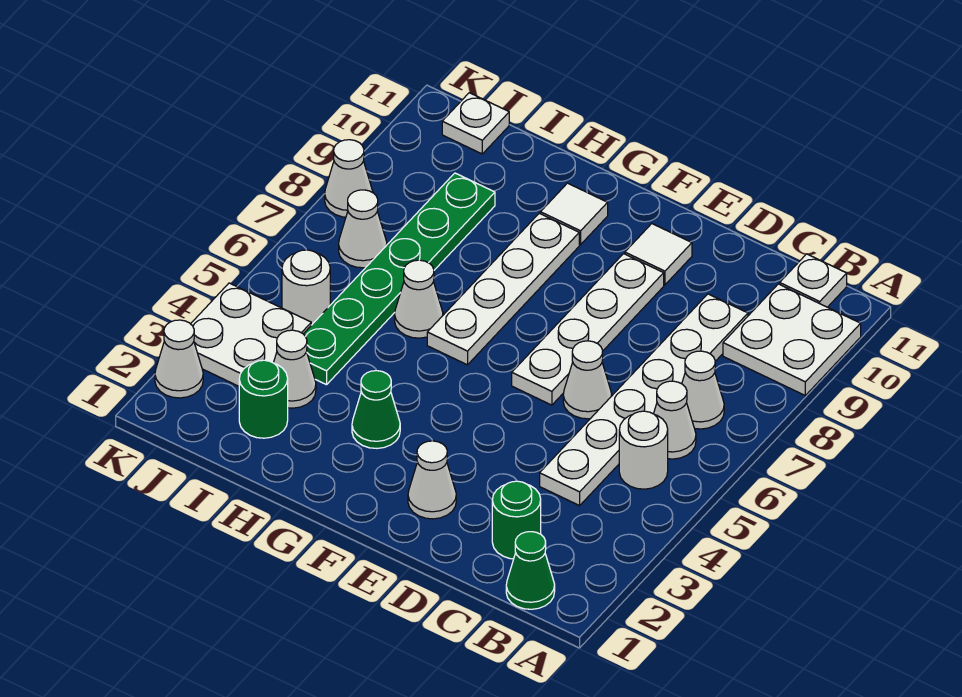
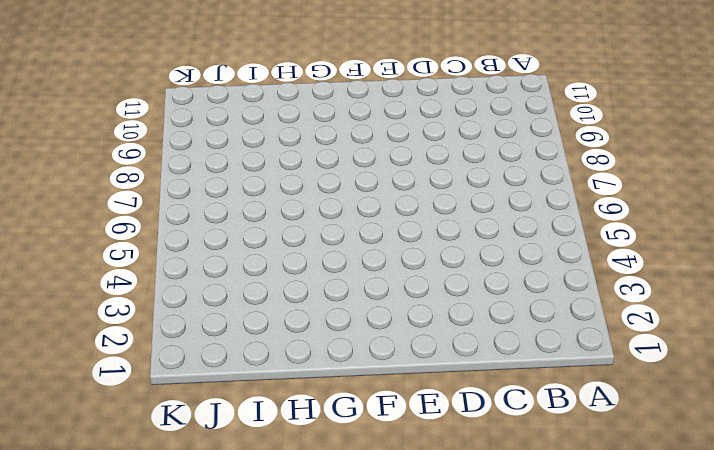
none -> white 2x2 plate [723,284,861,395]
none -> green 1x1 cone [506,532,555,609]
none -> white 1x1 round brick [619,411,668,489]

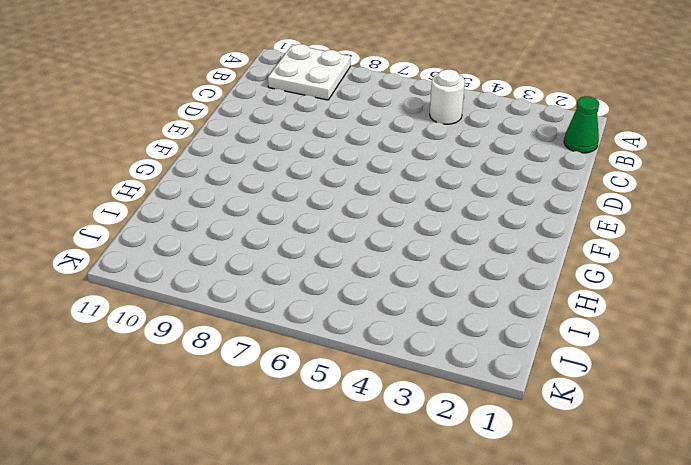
none -> white 1x1 cone [653,381,696,459]
none -> white 1x1 cone [682,351,724,429]
none -> white 1x1 plate [780,254,847,307]

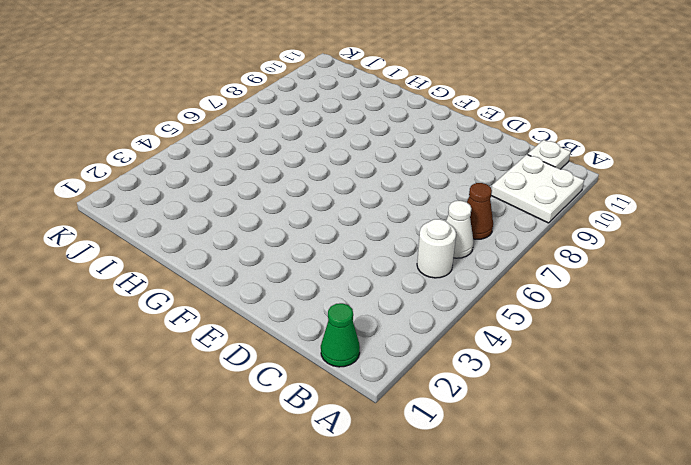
brown 1x1 cone [467,183,493,239] -> white 1x1 cone [682,351,724,429]
none -> green 1x1 round brick [492,481,541,559]
none -> white 1x6 plate [540,294,748,506]
none -> white 1x1 cone [563,341,612,419]

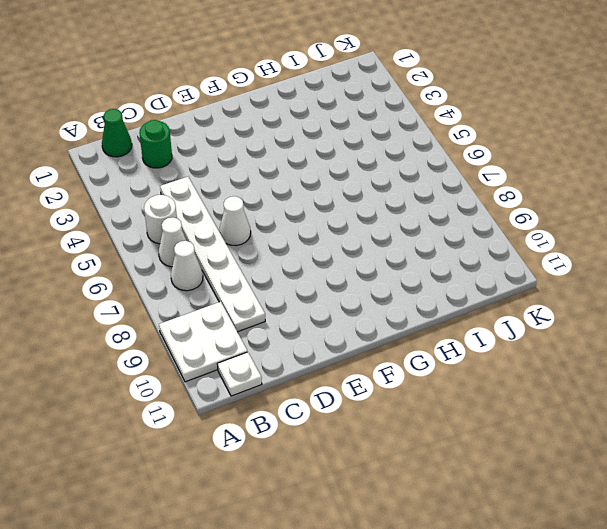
none -> white 1x1 cone [408,441,456,519]
none -> white 1x4 plate [512,254,664,405]
none -> white 1x1 tile [625,224,692,285]

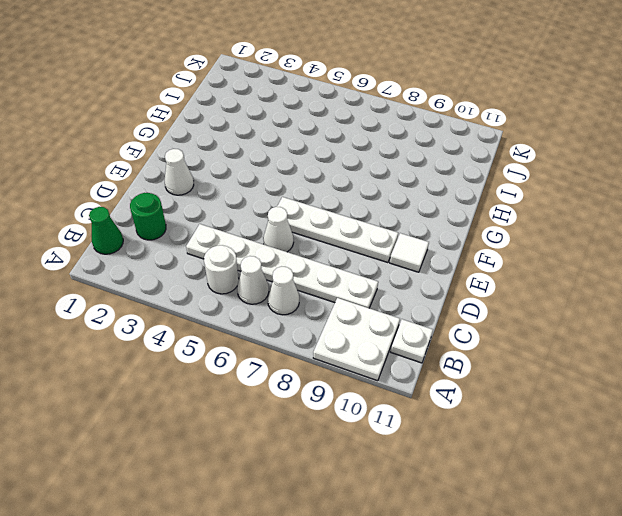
none -> green 1x1 cone [352,371,400,448]
none -> white 1x4 plate [427,213,579,365]
none -> white 1x1 tile [540,183,608,245]

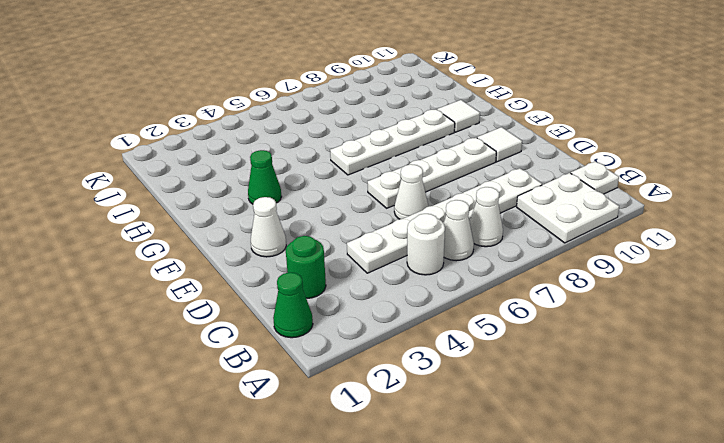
none -> white 1x1 cone [395,260,443,338]
none -> green 1x1 round brick [239,360,288,438]
none -> white 1x1 cone [274,330,316,408]

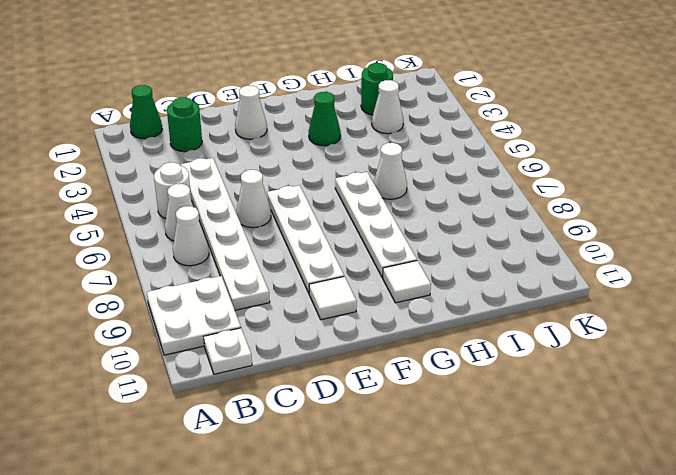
none -> green 1x6 plate [304,173,495,385]
none -> white 2x2 plate [191,283,311,386]
none -> white 1x1 round brick [282,250,330,325]

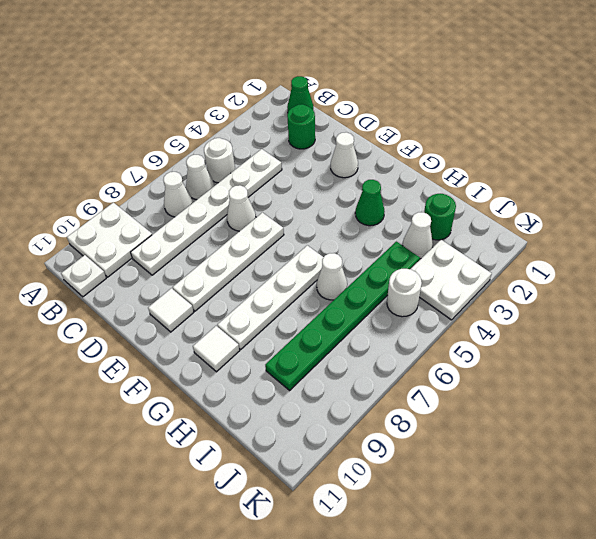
none -> white 1x1 cone [339,190,387,268]
none -> white 1x1 plate [442,93,509,154]
none -> white 1x1 cone [155,320,203,398]

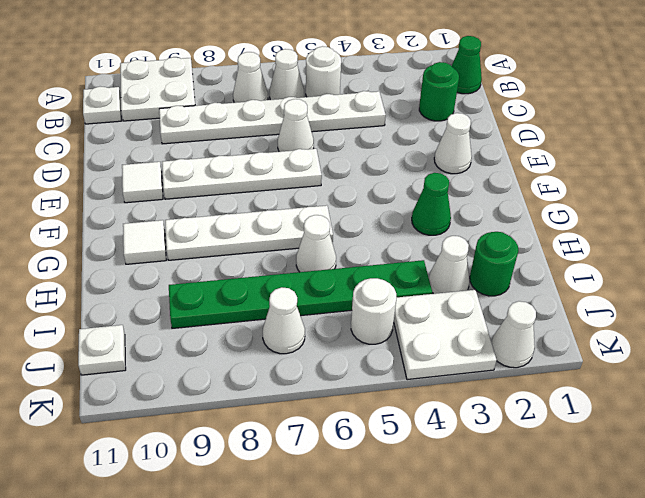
none -> white 1x1 cone [325,140,373,217]

